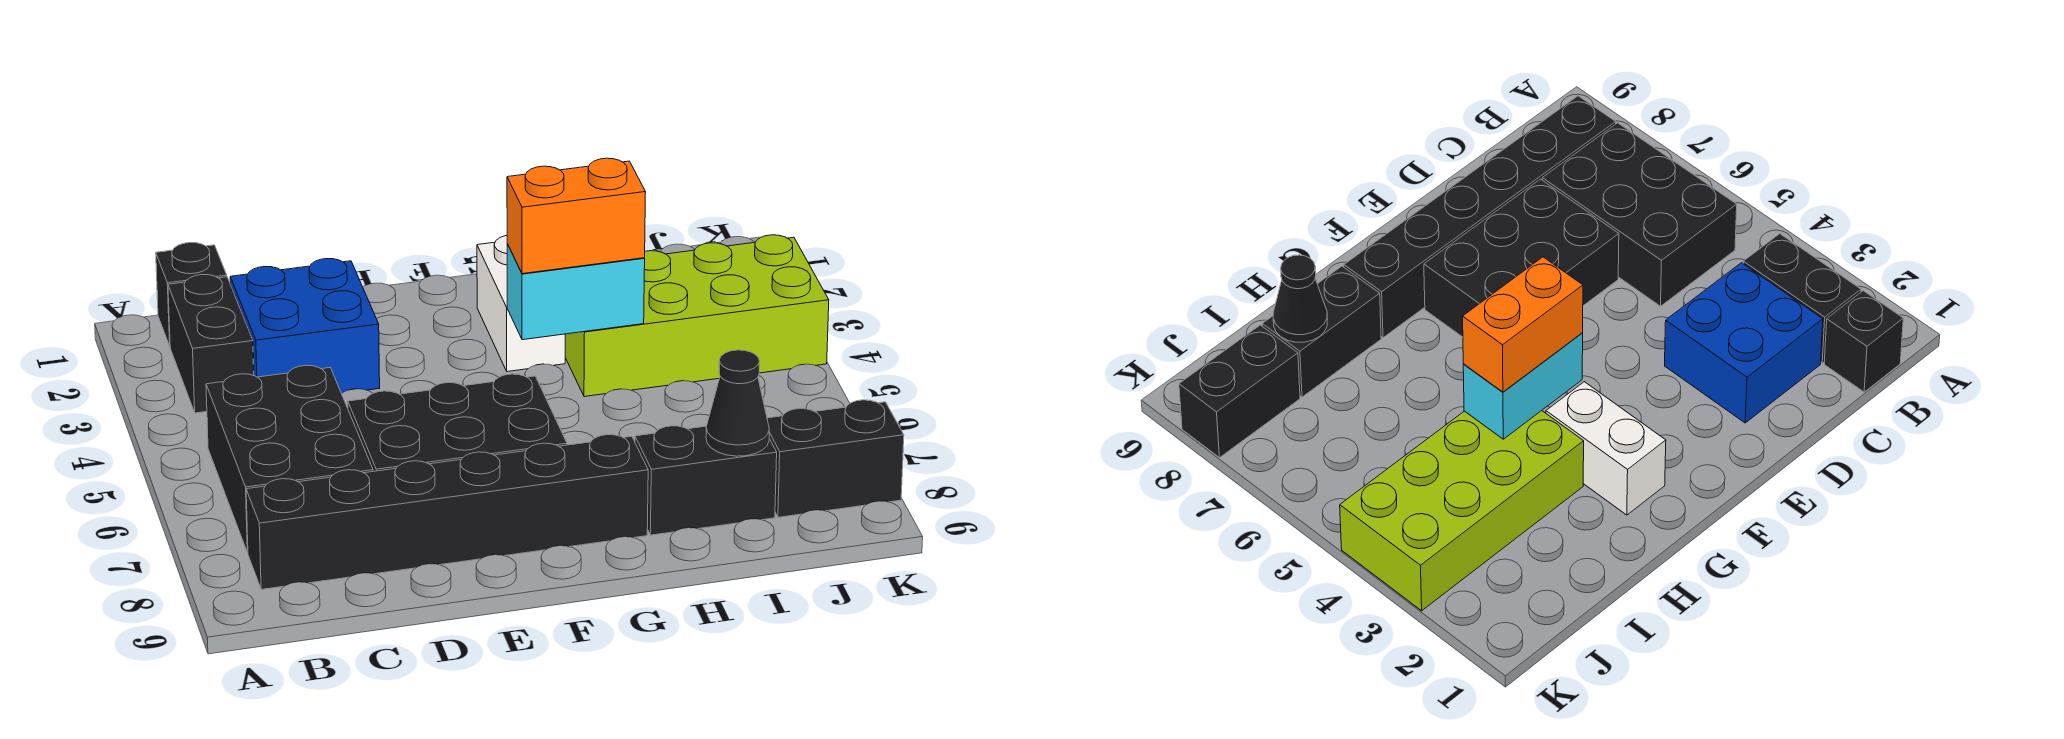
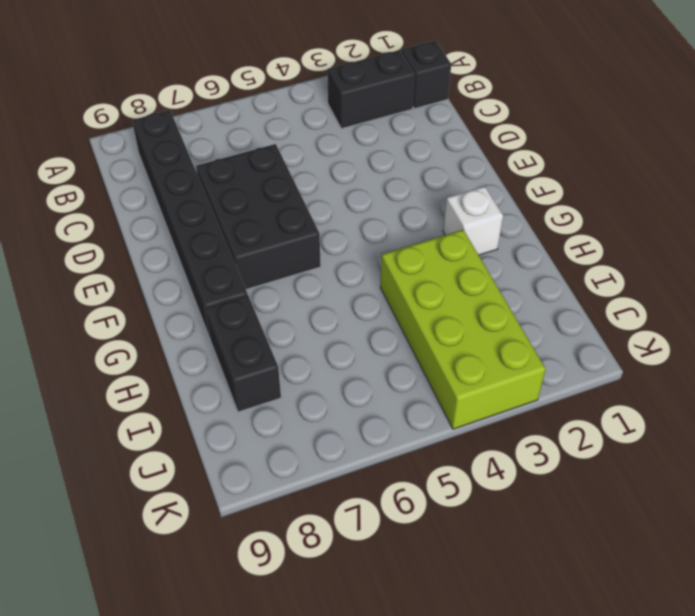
white 1x1 brick [443,186,503,255] -> white 1x2 brick [477,235,565,372]
none -> black 2x3 brick [206,365,373,553]
none -> blue 2x2 brick [230,259,380,393]
none -> black 1x2 brick [767,400,904,517]

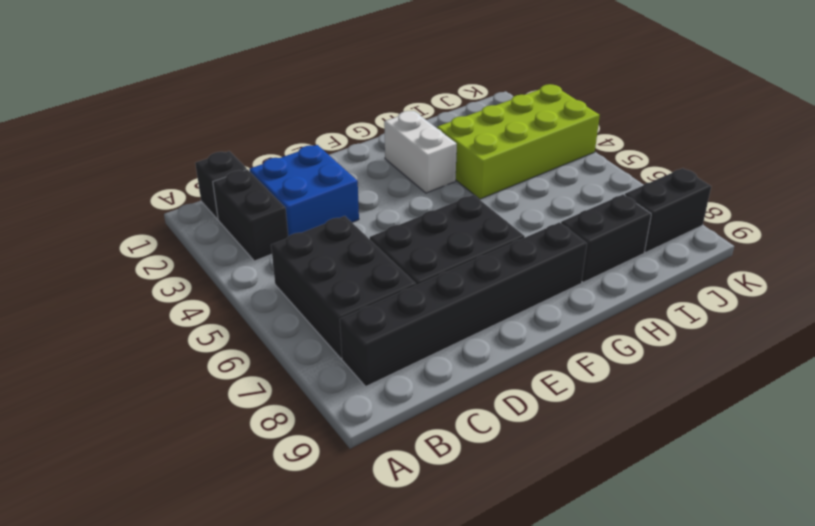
none -> cyan 1x2 brick [507,244,645,340]
none -> black 1x1 cone [706,350,769,456]
none -> orange 1x2 brick [507,158,646,274]

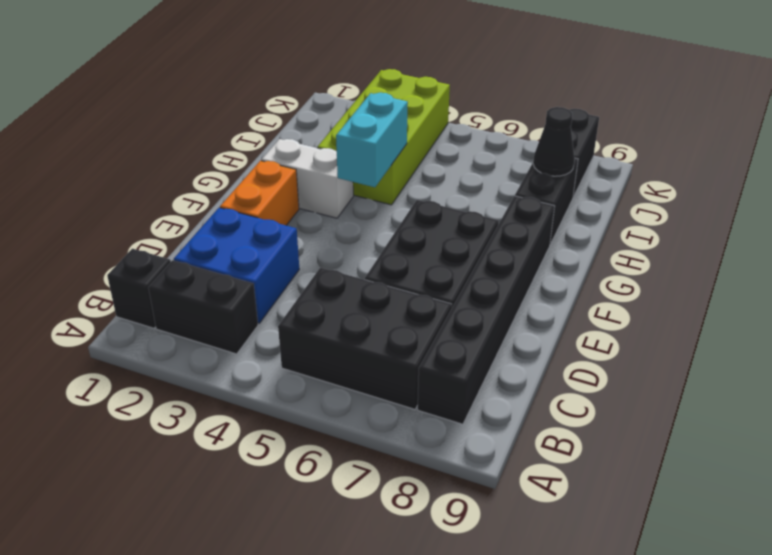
orange 1x2 brick [220,161,299,225] -> orange 1x2 brick moved to [507,158,646,274]

